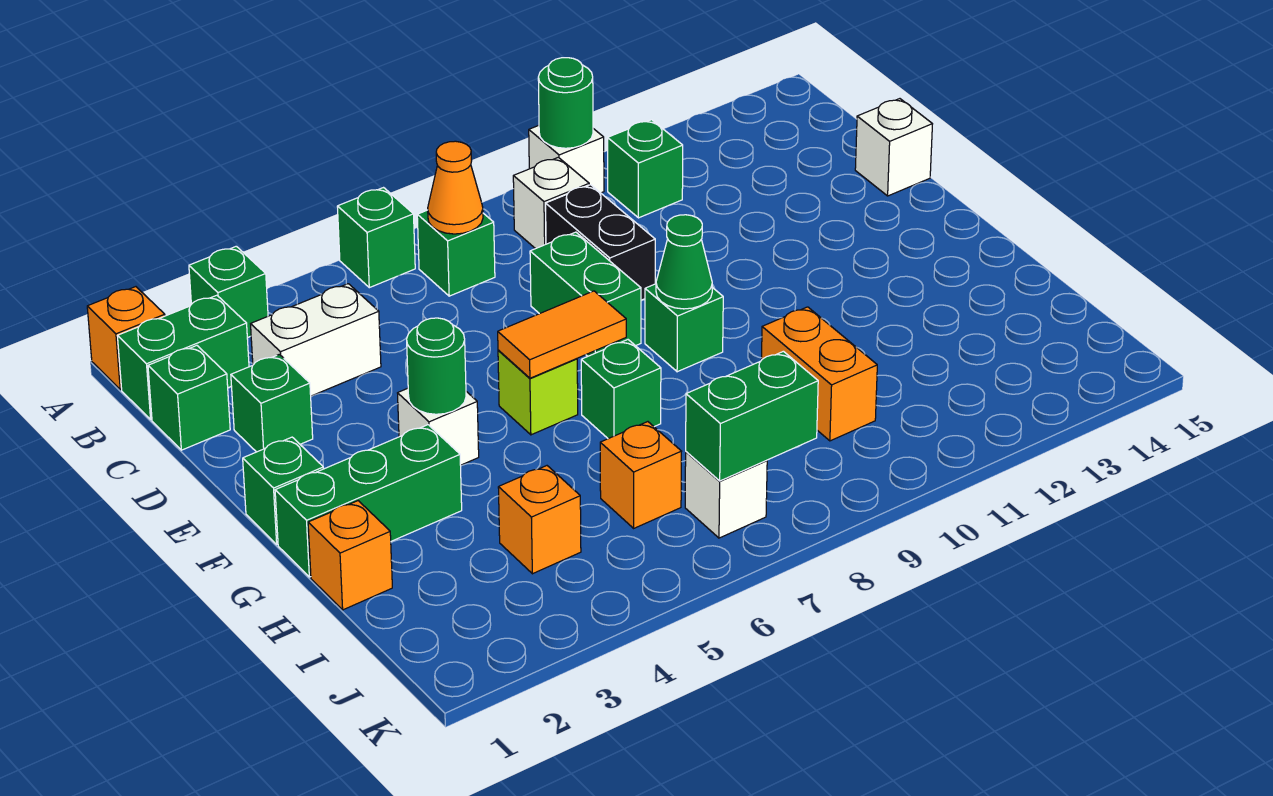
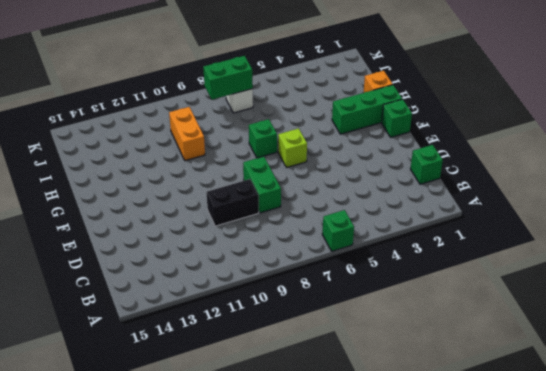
black 1x2 brick [206,179,259,226] -> black 1x2 brick turned to [546,185,655,300]
none -> orange 1x1 brick [87,287,165,390]
none -> green 1x1 brick [189,246,268,338]
none -> white 1x1 brick [529,126,604,193]
none -> green 1x2 brick [118,295,249,419]

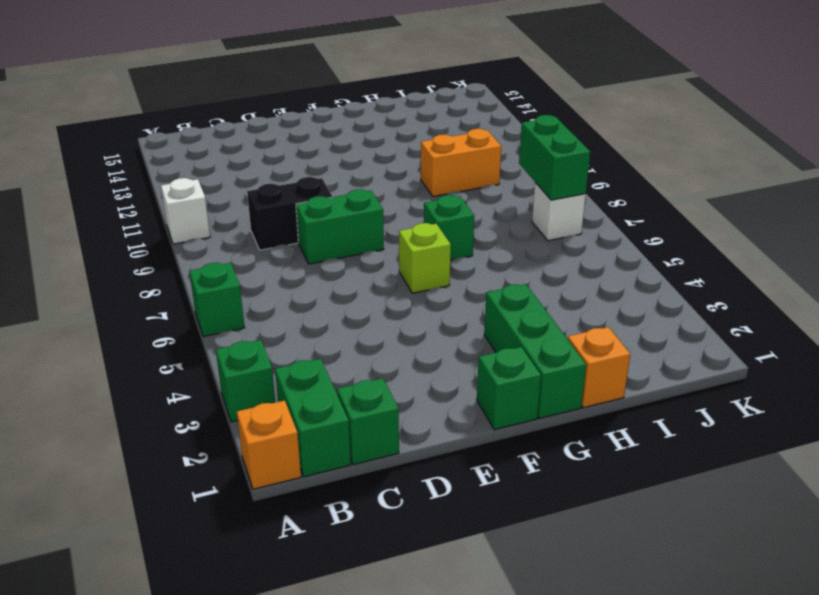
none -> green 1x1 brick [417,210,495,296]
none -> white 1x1 brick [513,157,589,249]
none -> green 1x1 brick [608,120,683,218]
none -> white 1x2 brick [251,284,381,396]

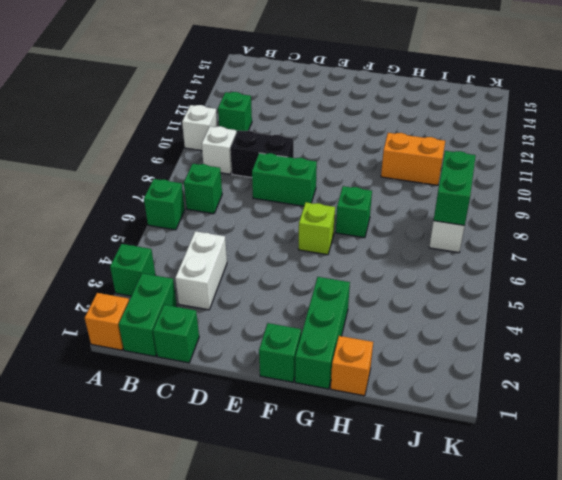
none -> green 1x1 brick [231,354,313,452]
none -> white 1x1 brick [855,99,932,196]
none -> white 1x1 brick [398,388,479,465]
none -> green 1x1 brick [645,284,723,372]

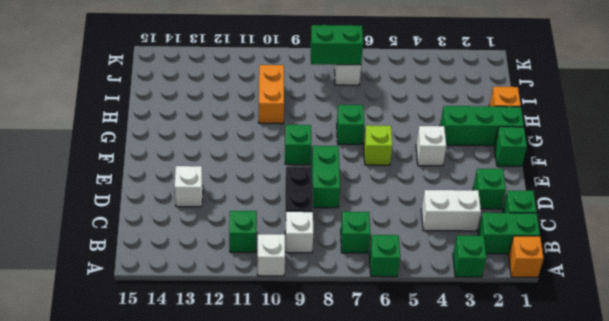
white 1x1 brick [174,166,203,207] -> white 1x1 brick moved to [855,99,932,196]
none -> orange 1x1 brick [498,466,581,574]
none -> orange 1x1 brick [600,422,682,528]
none -> green 1x1 round brick [538,58,593,148]
none -> orange 1x1 cone [428,141,483,234]

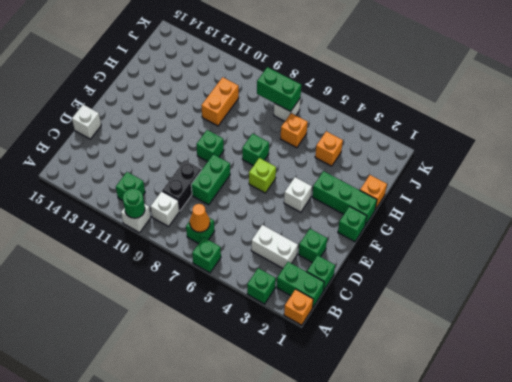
none -> green 1x1 round brick [407,318,466,414]
none -> orange 1x2 tile [498,291,626,378]
none -> green 1x1 cone [656,215,712,309]

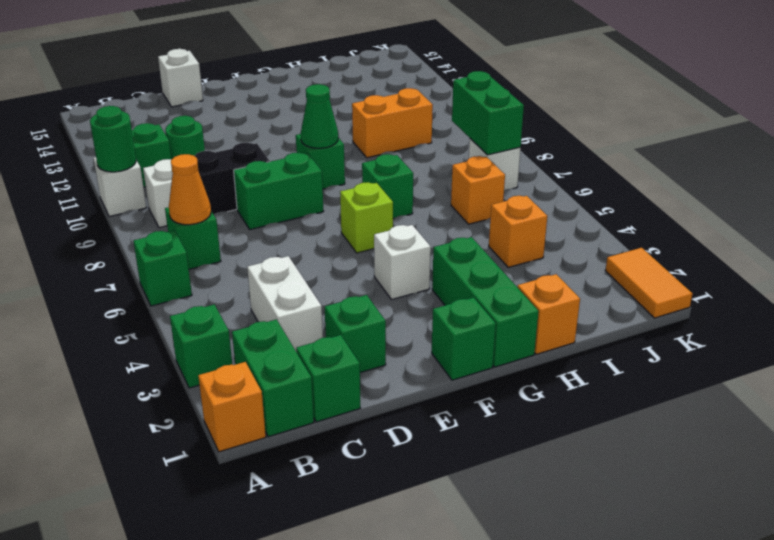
green 1x1 round brick [165,116,205,159] -> green 1x1 round brick moved to [407,318,466,414]
orange 1x2 tile [605,248,692,318] -> orange 1x2 tile moved to [498,291,626,378]

